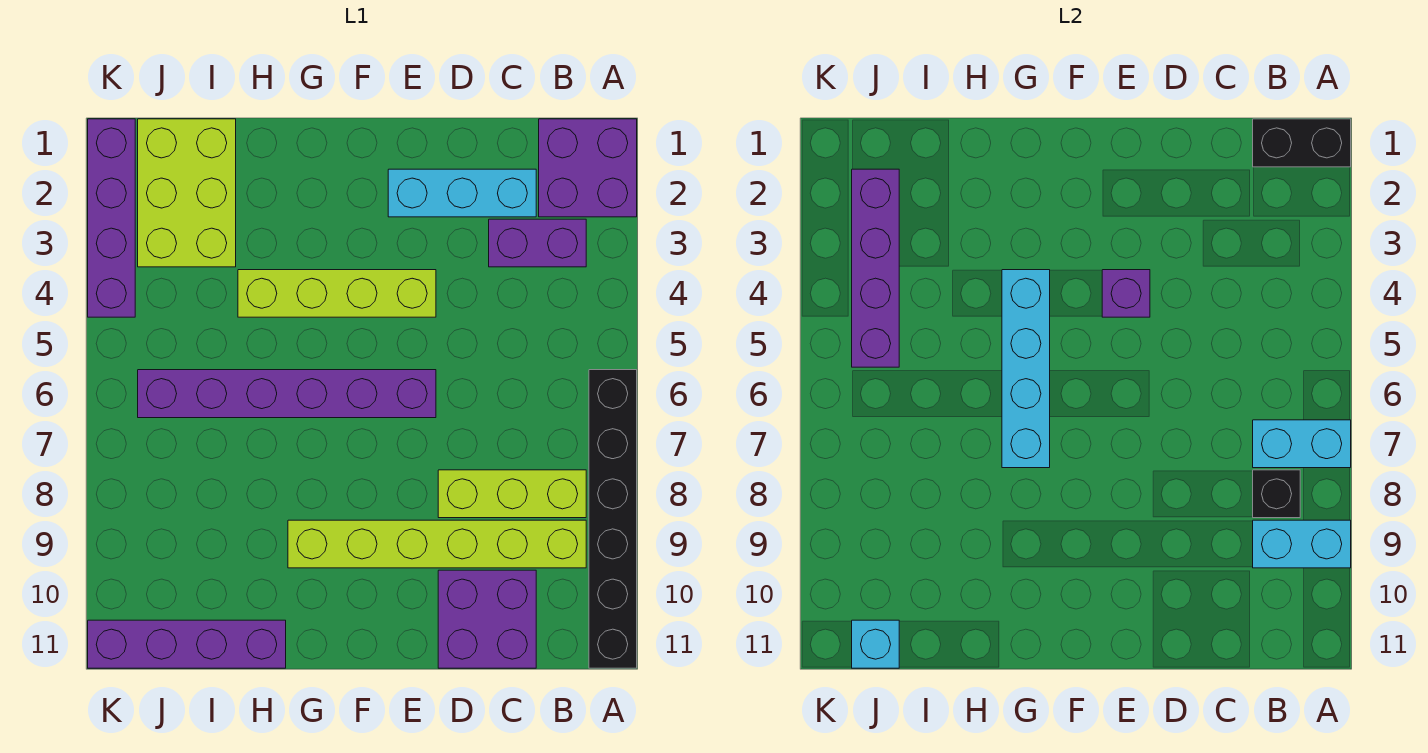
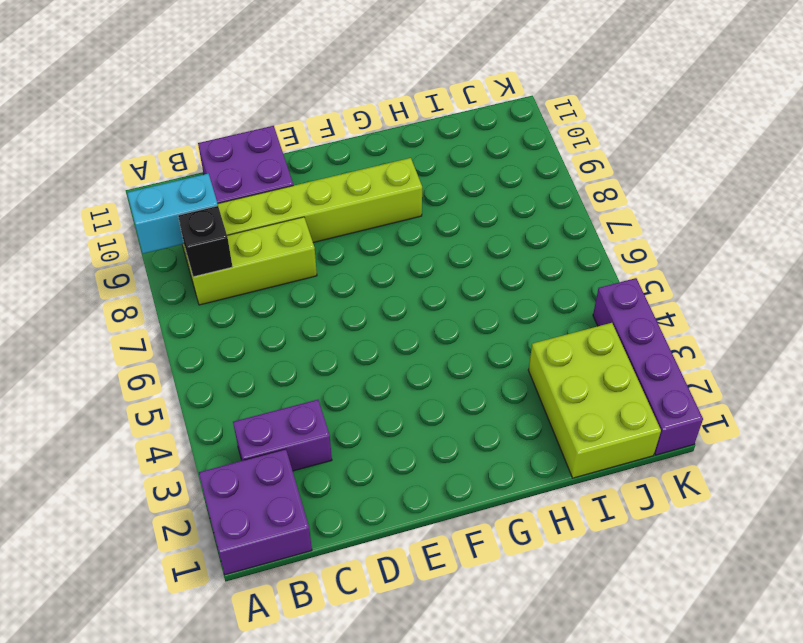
none -> black 1x6 brick [589,370,637,668]
none -> cyan 1x3 brick [388,169,536,217]
none -> lime 1x4 brick [238,270,436,317]

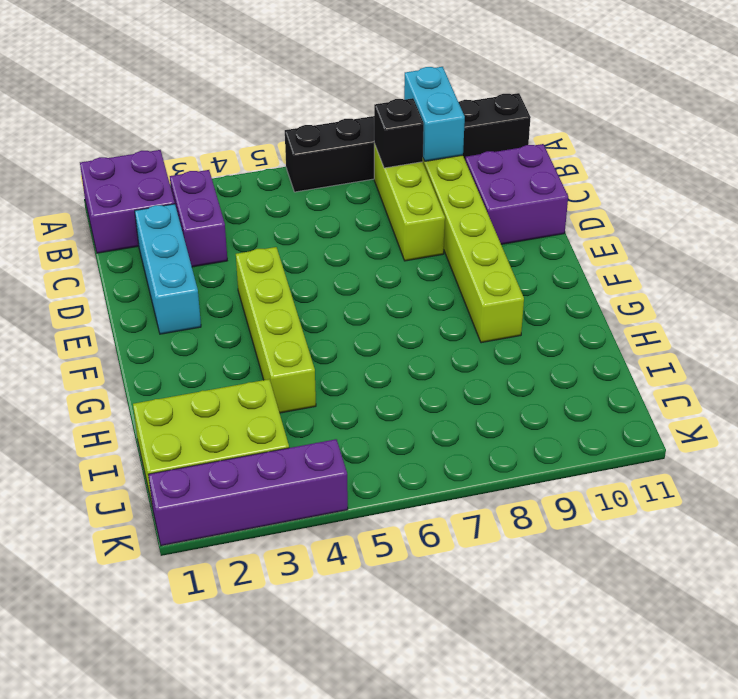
none -> purple 1x6 brick [138,370,436,418]
none -> purple 1x4 brick [88,620,286,668]
none -> black 1x2 brick [1253,119,1351,167]

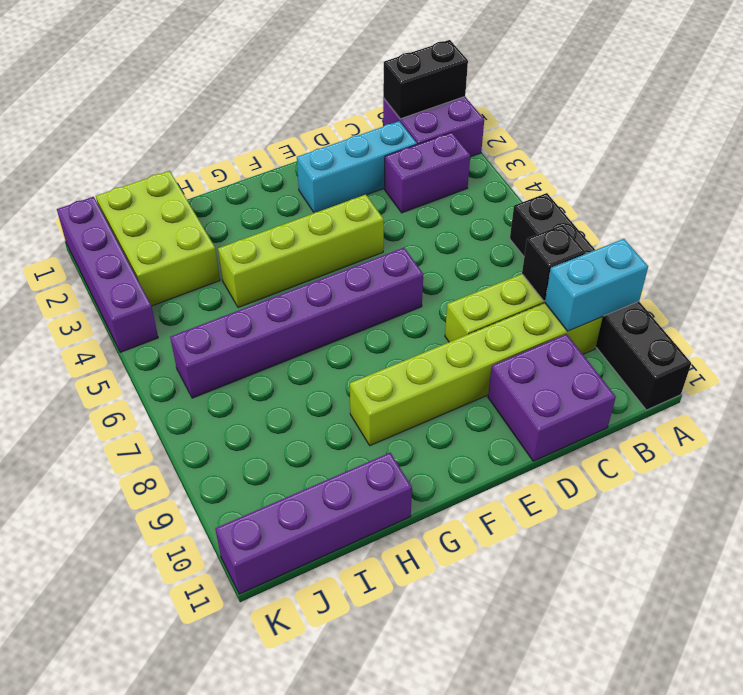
none -> cyan 1x2 brick [1253,420,1351,468]
none -> purple 1x1 brick [1102,270,1150,317]
none -> cyan 1x4 brick [1002,270,1050,468]

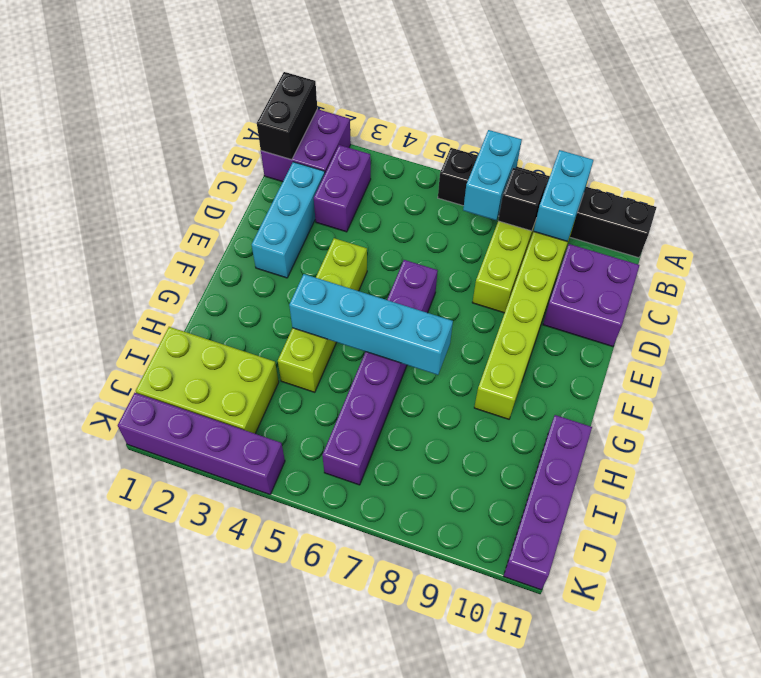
none -> purple 1x1 brick [1102,270,1150,317]
none -> purple 1x4 brick [852,169,899,367]
none -> cyan 1x1 brick [852,620,899,668]

